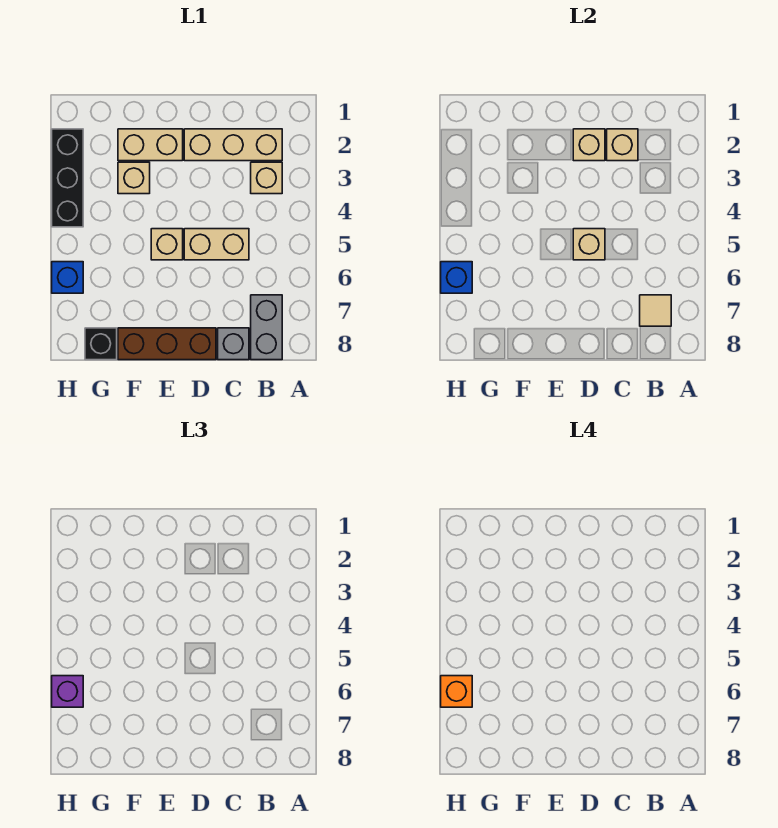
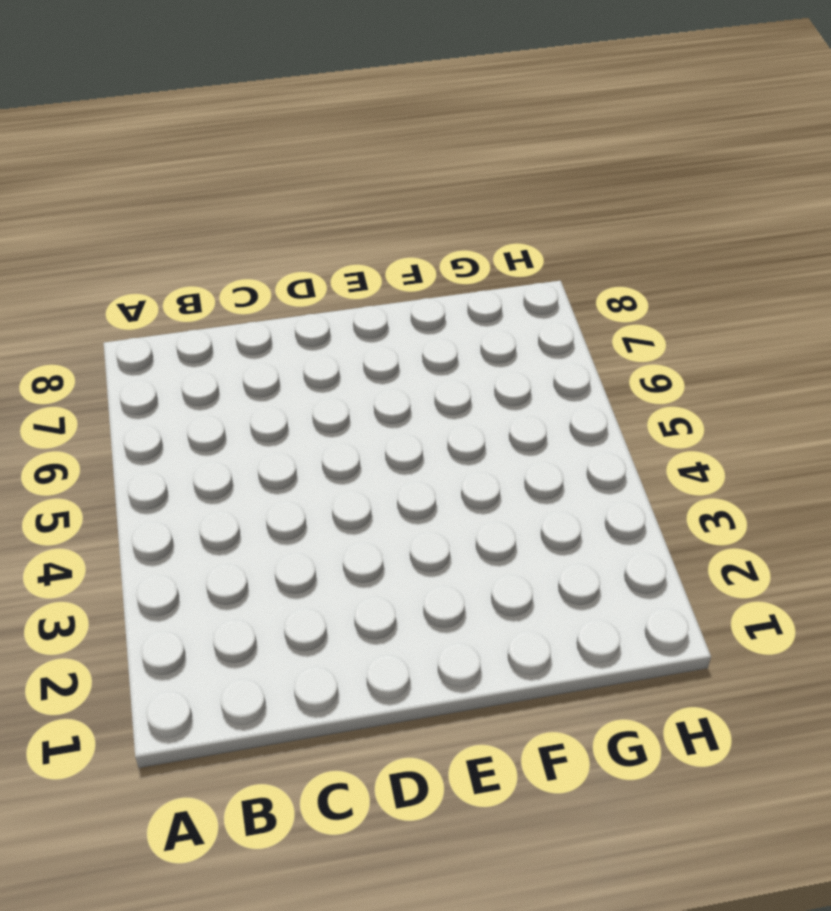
none -> tan 1x3 brick [184,129,282,161]
none -> tan 1x1 brick [251,162,282,194]
none -> grey 1x2 brick [251,295,282,360]

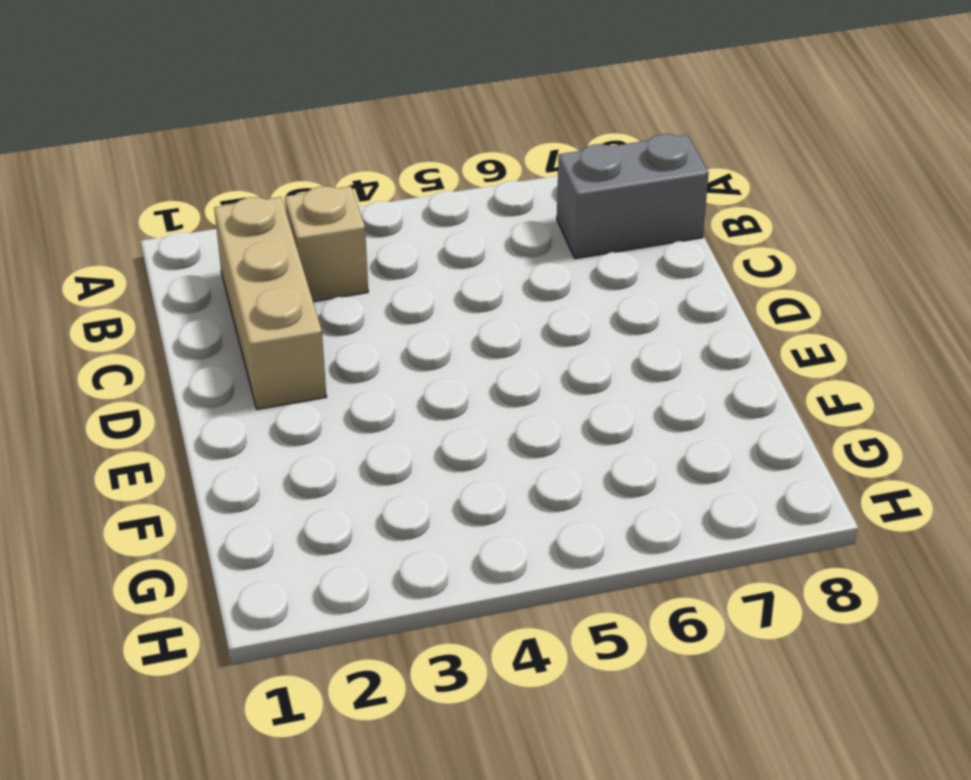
none -> tan 1x2 brick [184,229,249,260]
none -> grey 1x1 brick [218,328,249,360]
none -> brown 1x3 brick [118,328,216,360]

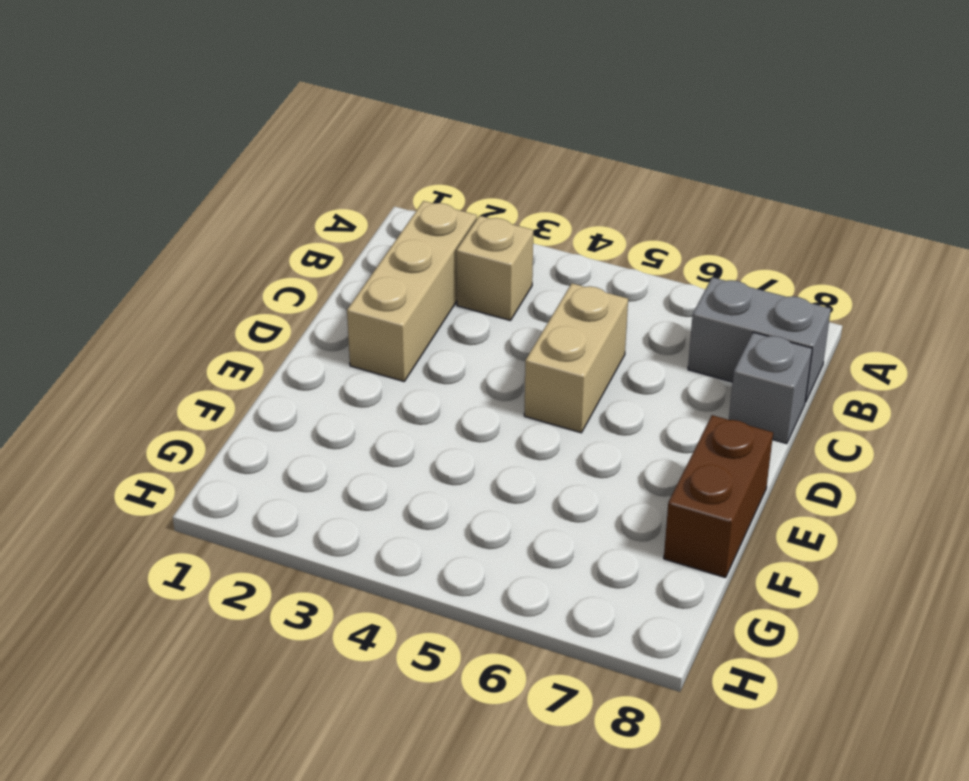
brown 1x2 brick [664,415,773,578] -> brown 1x3 brick [118,328,216,360]
none -> tan 1x2 brick [118,129,183,161]
none -> tan 1x1 brick [151,229,183,260]
none -> tan 1x1 brick [118,162,150,194]

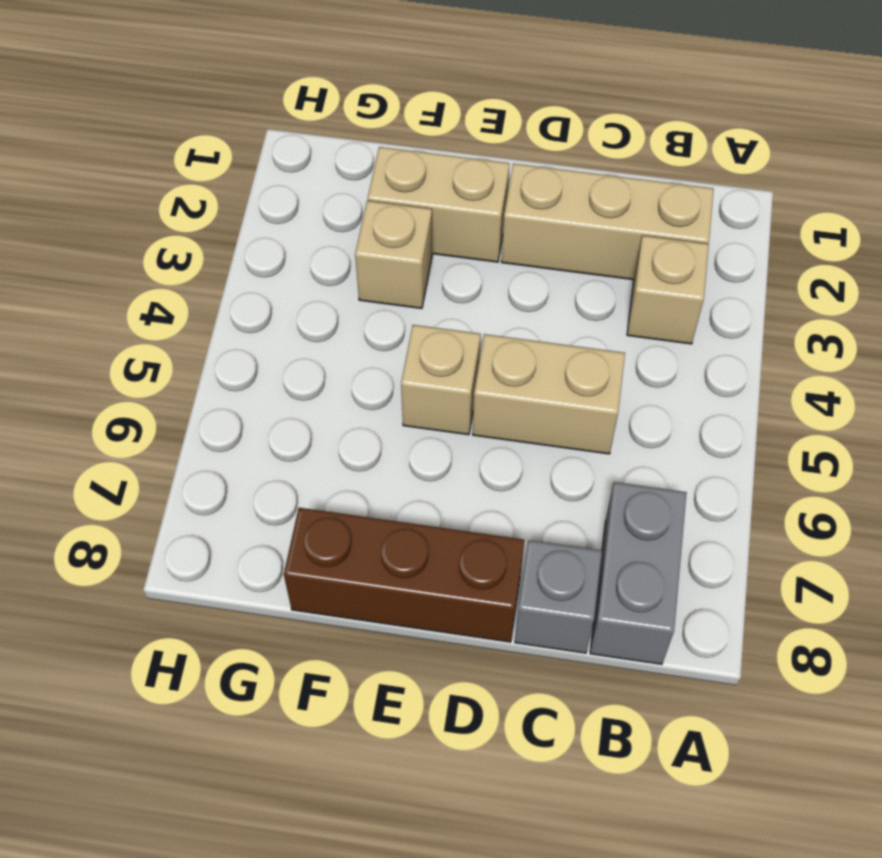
none -> black 1x1 brick [85,328,117,360]
none -> black 1x3 brick [52,129,83,227]
none -> blue 1x1 brick [52,262,83,293]

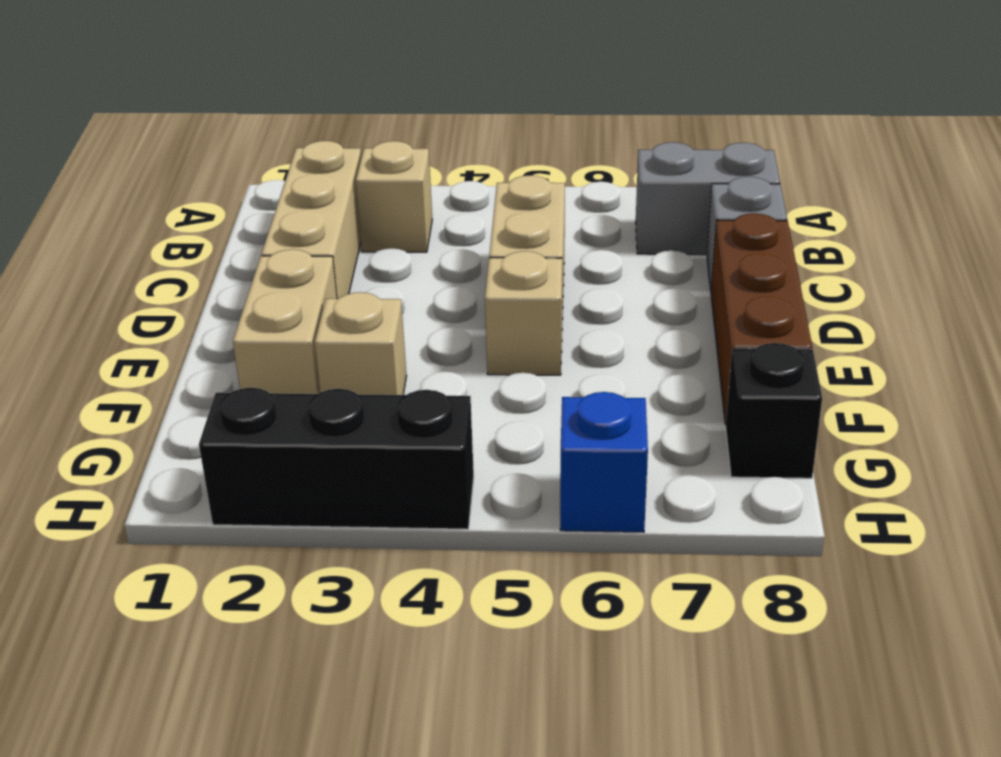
none -> tan 1x1 tile [640,295,671,326]
none -> tan 1x1 brick [607,129,638,161]
none -> tan 1x1 brick [573,129,605,161]

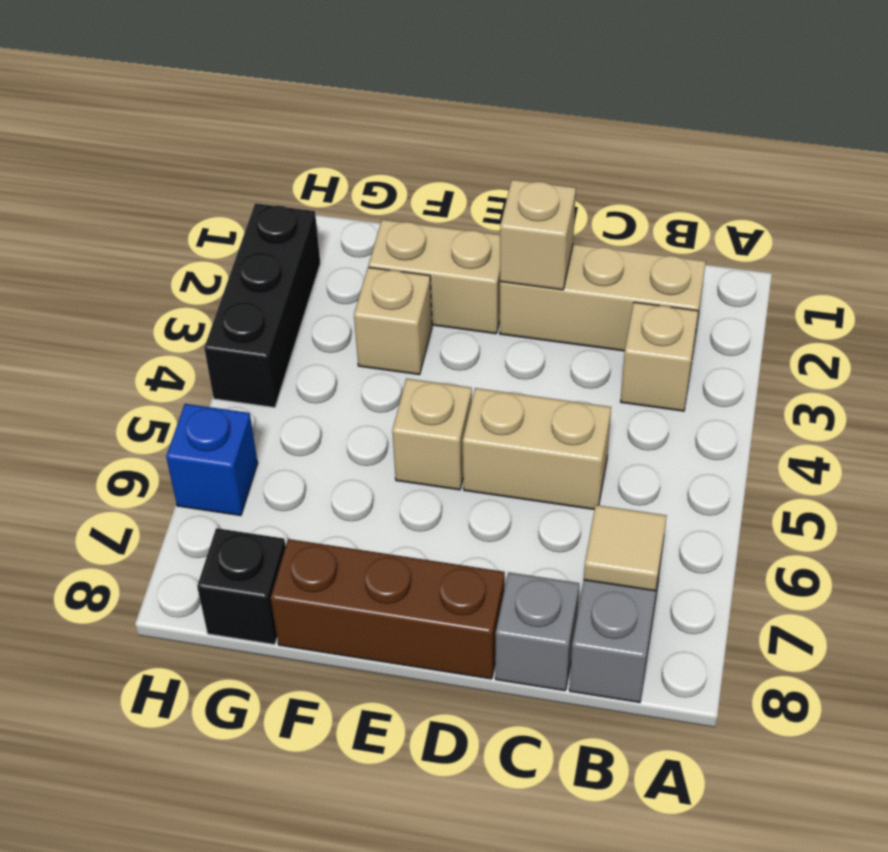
none -> tan 1x1 brick [607,129,638,161]
none -> tan 1x1 brick [573,229,605,260]
none -> blue 1x1 brick [441,262,472,293]

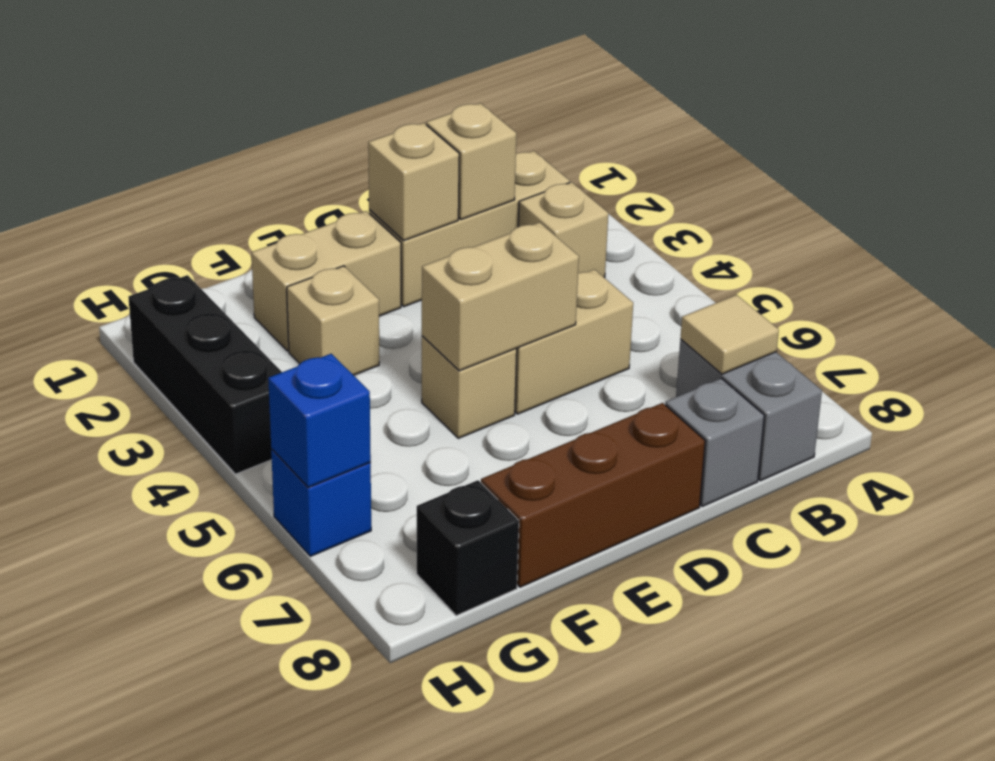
tan 1x2 brick [422,222,579,371] -> tan 1x1 brick [573,229,605,260]
none -> purple 1x1 brick [52,676,83,707]
none -> orange 1x1 brick [441,676,472,707]

